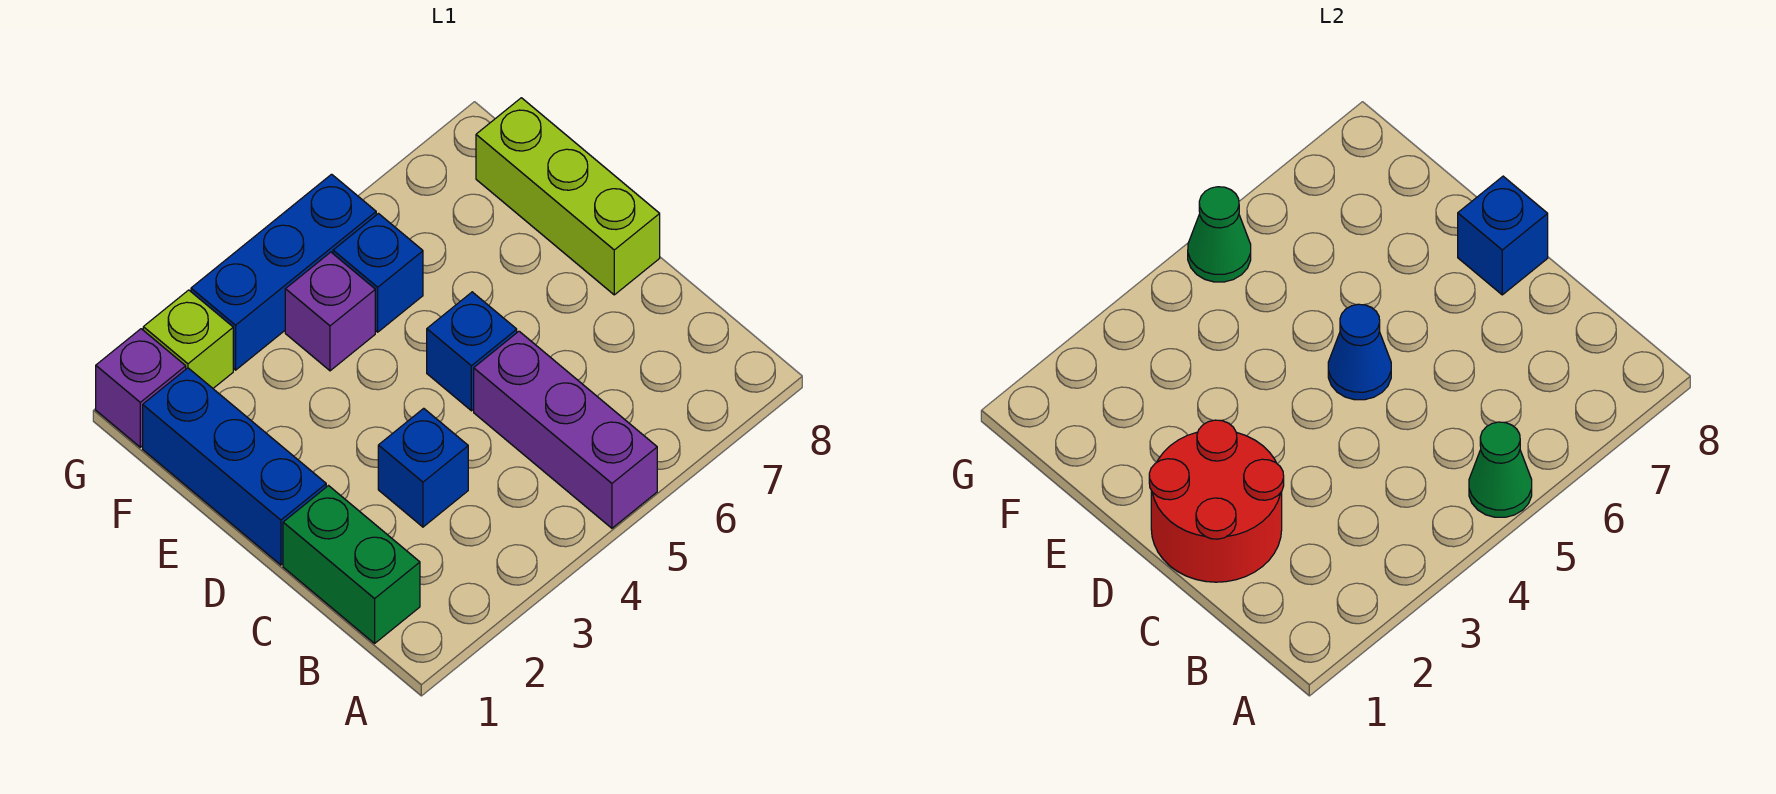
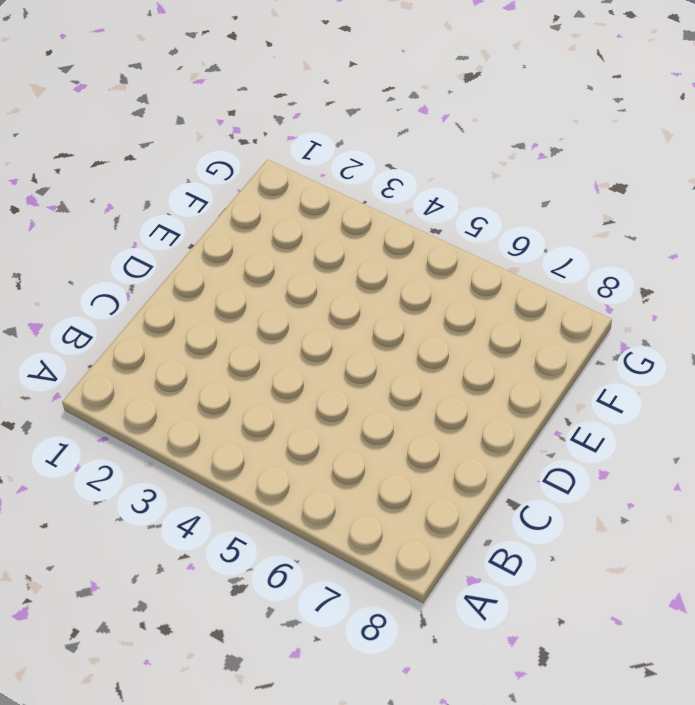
none -> purple 1x3 brick [474,331,657,528]
none -> green 1x2 brick [283,486,420,643]
none -> blue 1x1 brick [378,408,468,527]

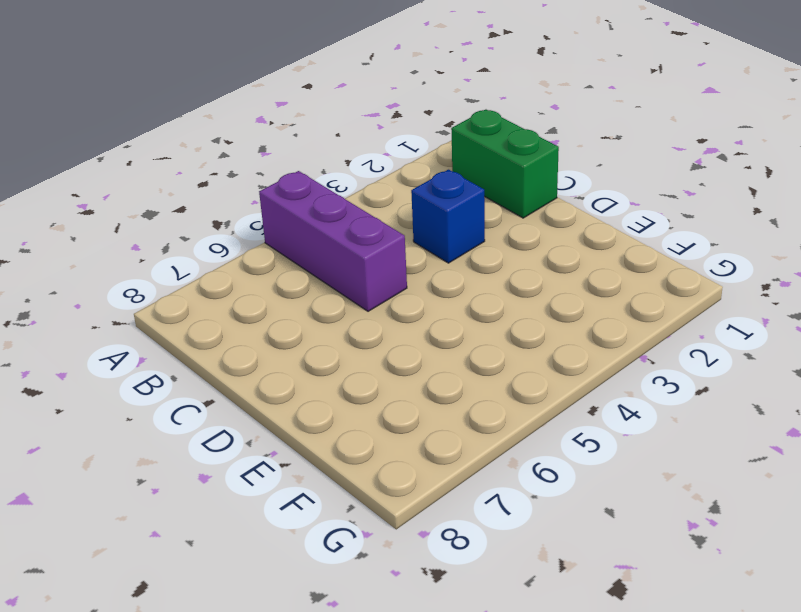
none -> blue 1x3 brick [143,368,326,565]
none -> blue 1x1 brick [427,292,517,411]
none -> lime 1x3 brick [476,98,660,295]

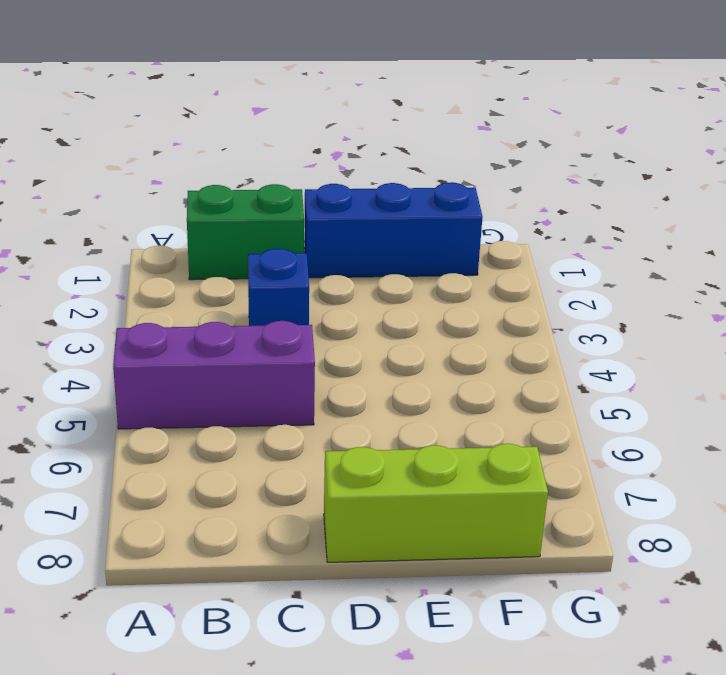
none -> blue 1x1 brick [427,292,517,411]
none -> purple 1x1 brick [285,252,375,371]
none -> blue 1x1 brick [333,214,423,332]

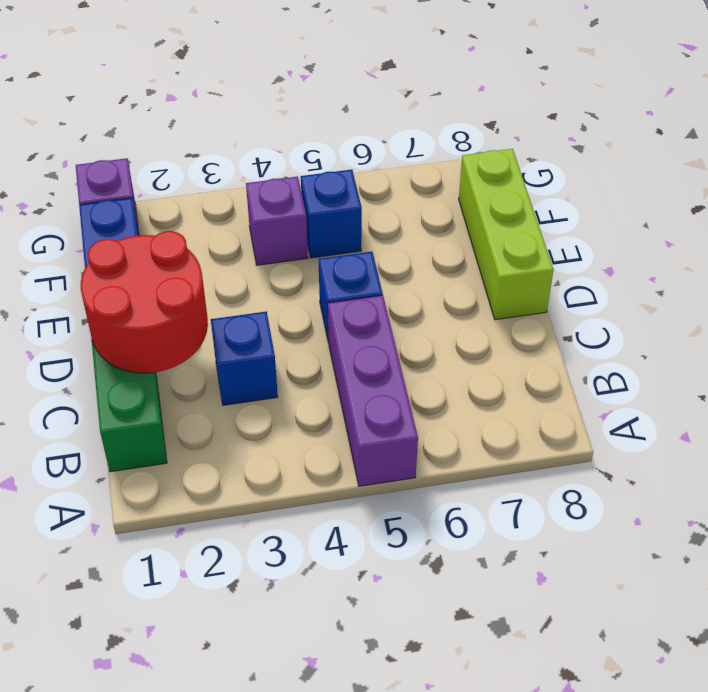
none -> lime 1x1 brick [143,290,233,388]
none -> blue 1x3 brick [191,174,376,370]
none -> green 1x1 cone [1469,422,1532,517]

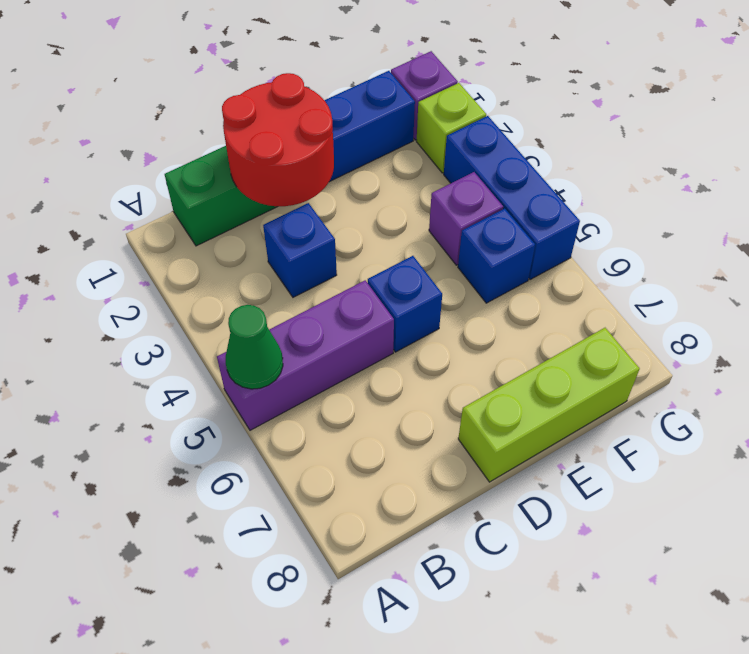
none -> blue 1x1 cone [1328,304,1391,400]
none -> blue 1x1 brick [1458,176,1548,295]
none -> green 1x1 cone [1188,187,1251,282]

